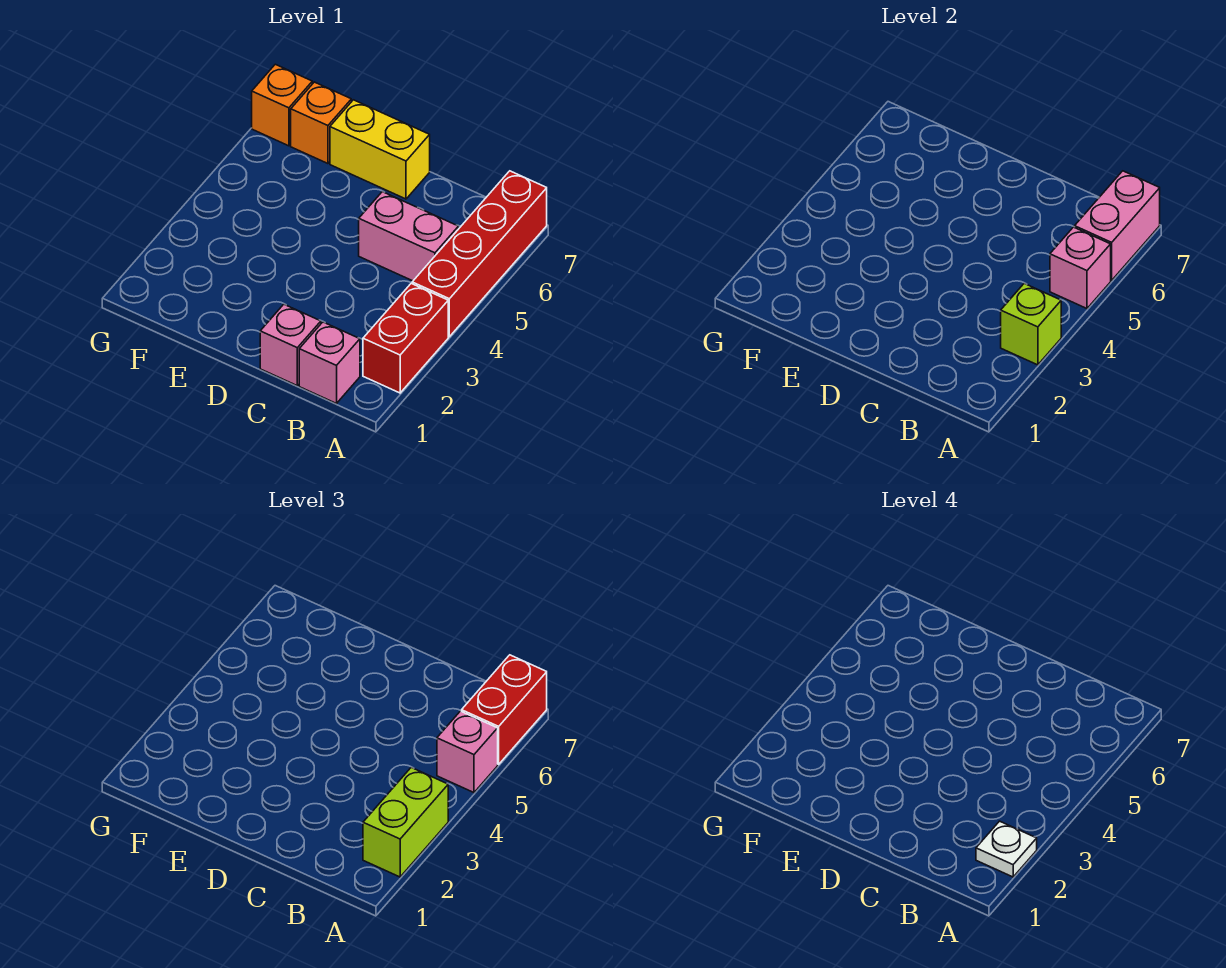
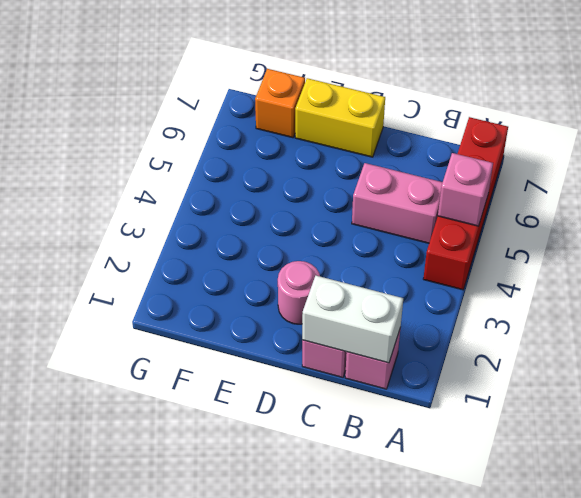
white 1x2 brick [302,276,403,363] -> none
pink 1x1 round brick [278,261,320,324] -> none
none -> red 1x2 brick [363,284,448,393]
none -> orange 1x1 brick [252,64,312,146]
none -> lime 1x1 brick [1001,284,1061,365]

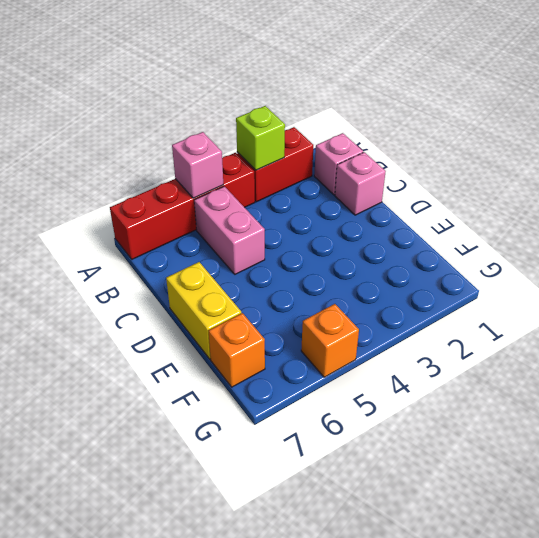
orange 1x1 brick [301,304,359,377] -> orange 1x1 brick moved to [252,64,312,146]
none -> pink 1x2 brick [1075,171,1160,280]
none -> lime 1x2 brick [363,768,448,877]
none -> pink 1x1 brick [437,711,498,793]

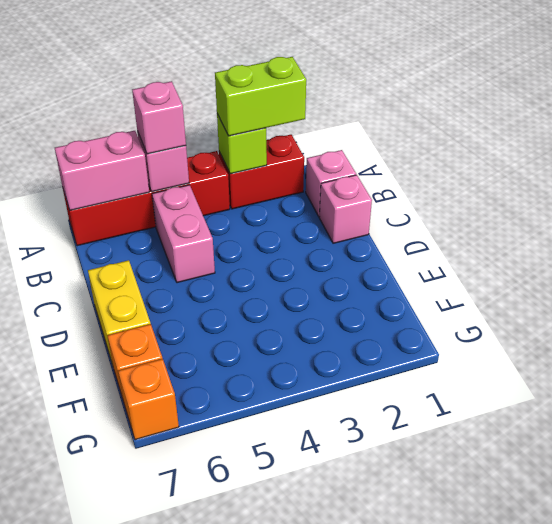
none -> red 1x2 brick [462,655,547,764]
none -> white 1x1 plate [976,821,1037,877]

